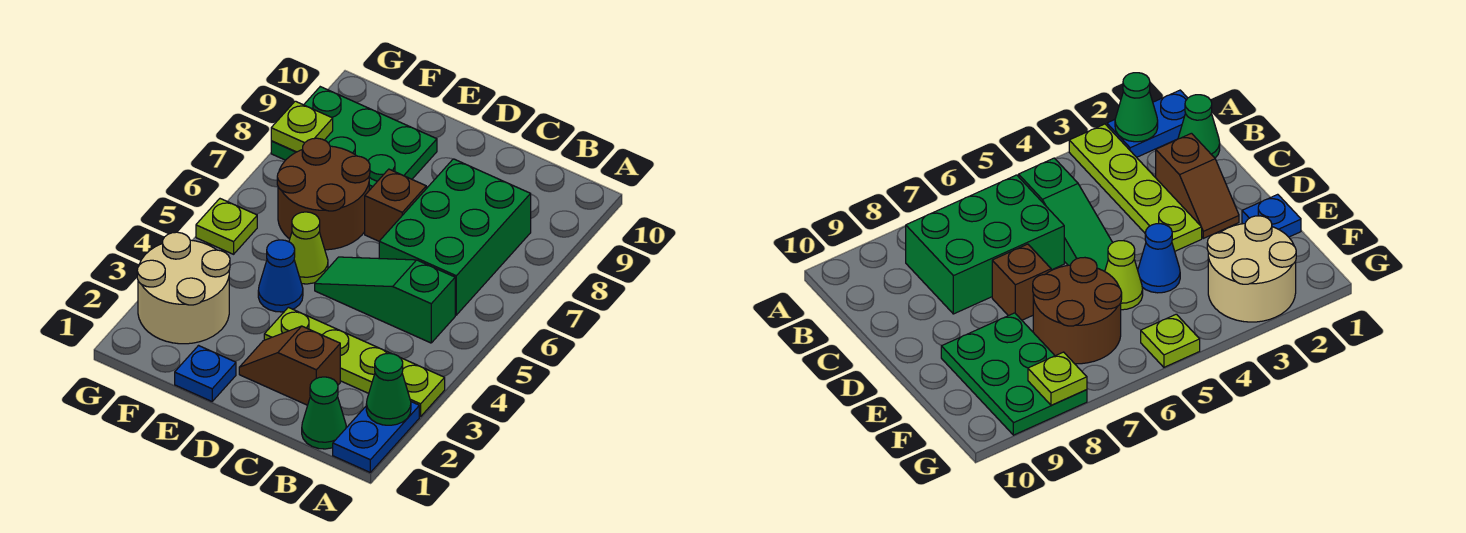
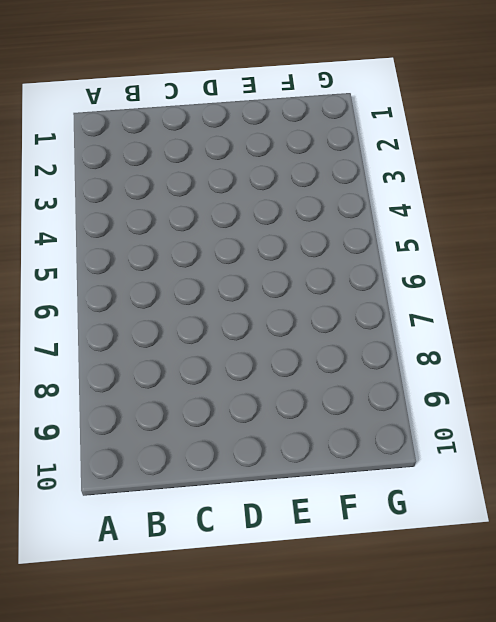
none -> blue 1x2 plate [333,402,419,472]
none -> lime 1x4 plate [264,307,445,417]
none -> green 1x1 cone [302,377,346,449]

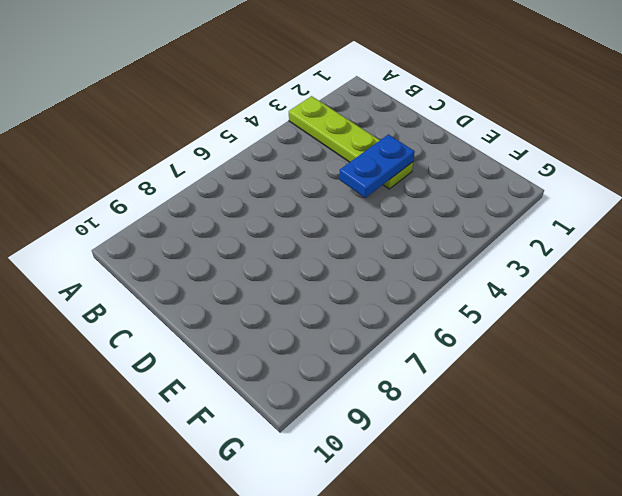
blue 1x2 plate [339,134,415,198] -> blue 1x2 plate moved to [333,402,419,472]
none -> green 1x1 cone [302,377,346,449]
none -> green 1x3 slope [315,257,455,343]
none -> green 2x3 brick [379,159,531,315]

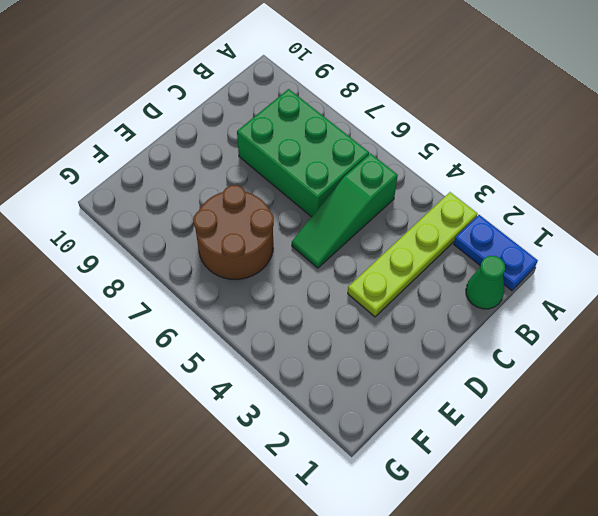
none -> brown 1x2 slope [239,326,340,405]
none -> brown 1x1 brick [365,169,426,241]
none -> blue 1x1 plate [175,346,236,401]

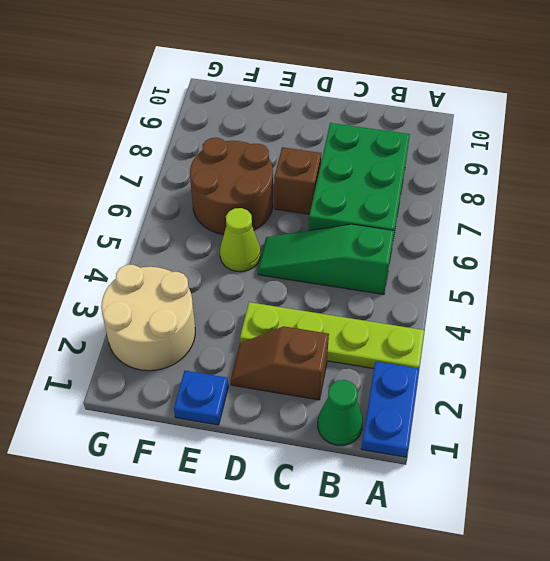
none -> blue 1x1 cone [258,240,303,312]
none -> green 2x3 plate [271,87,437,190]
none -> lime 1x1 plate [196,199,257,254]

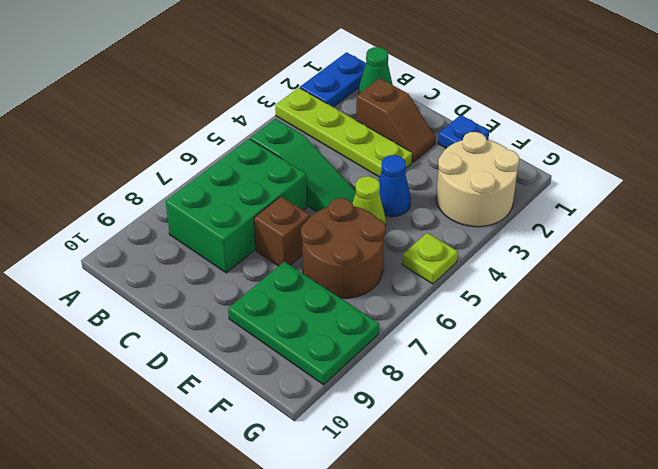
none -> green 1x1 cone [366,353,411,425]
none -> lime 1x1 plate [271,101,333,152]

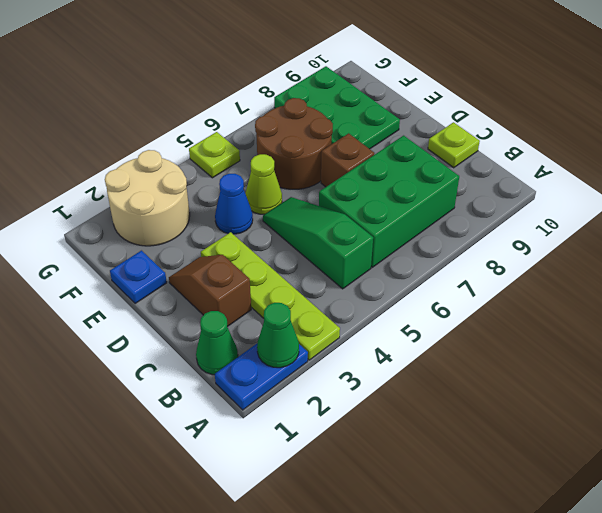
lime 1x1 plate [428,122,480,168] -> lime 1x1 plate moved to [271,101,333,152]

